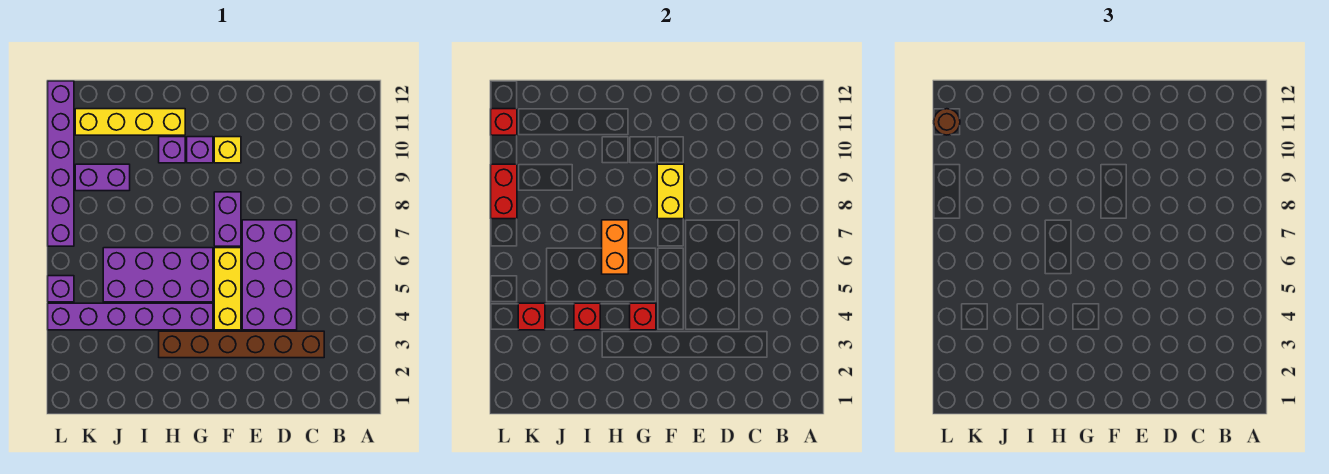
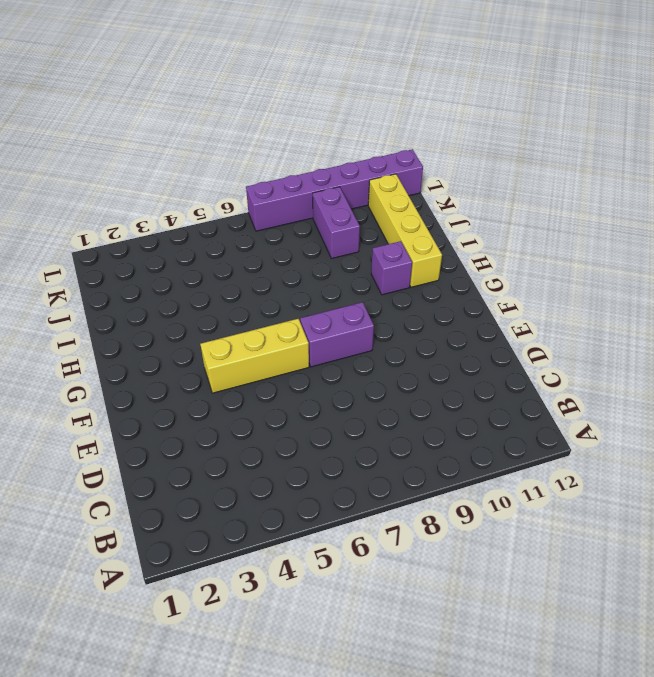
none -> brown 1x6 brick [159,331,324,358]
none -> purple 2x4 brick [242,220,297,330]
none -> yellow 1x1 brick [214,137,241,163]

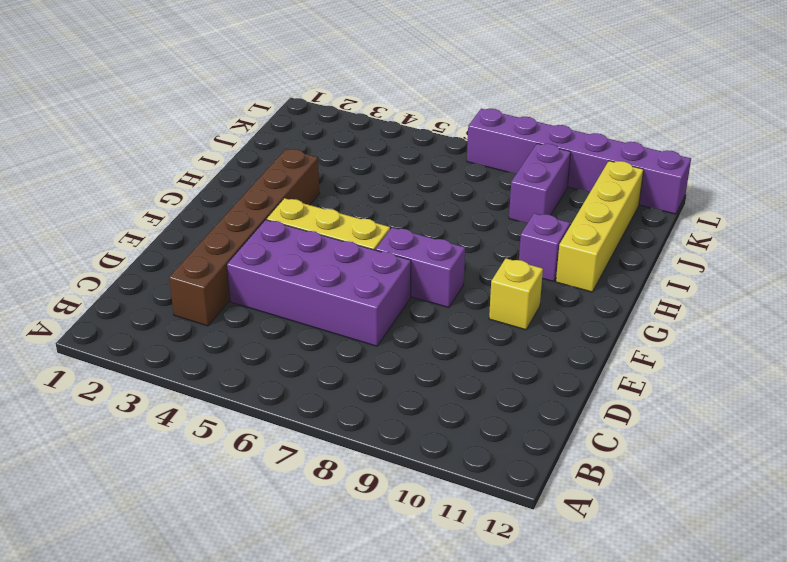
none -> purple 1x6 brick [48,303,213,330]
none -> purple 2x4 brick [103,248,213,302]
none -> purple 1x1 brick [187,137,213,163]

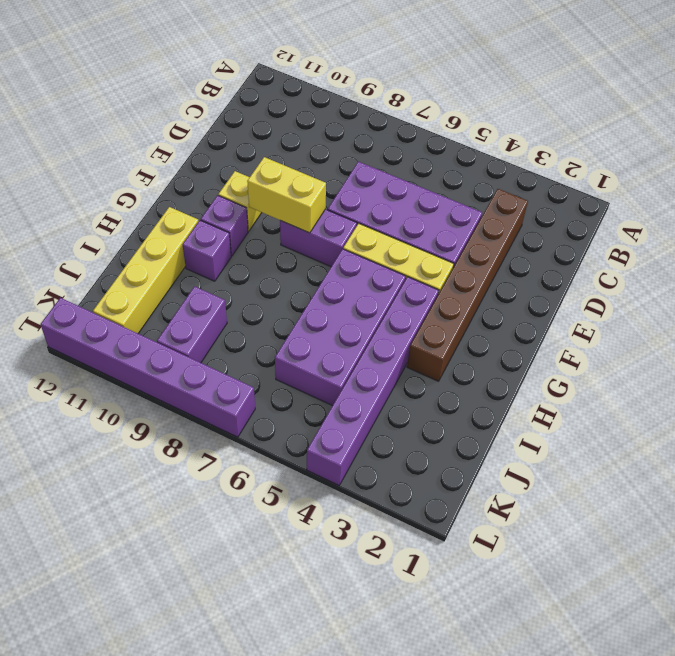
none -> purple 1x1 brick [48,276,74,302]
none -> red 1x1 brick [630,303,656,330]
none -> orange 1x2 brick [602,220,628,274]

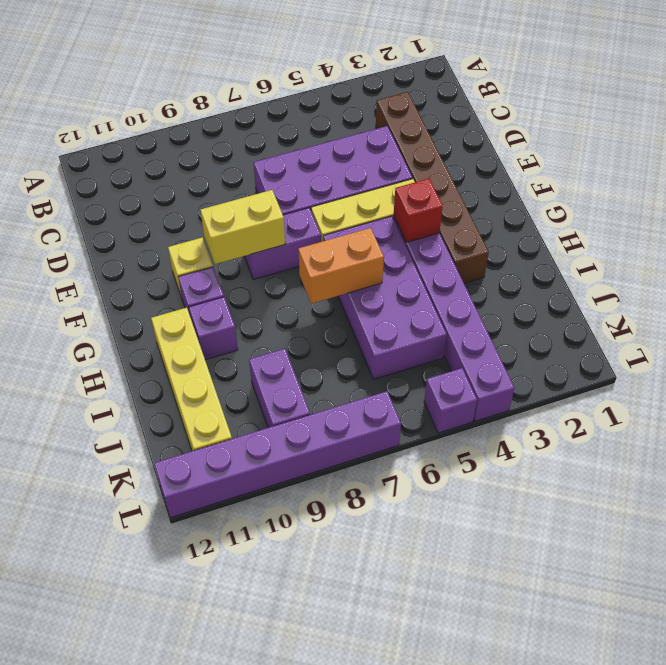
none -> red 1x1 brick [574,303,600,330]
none -> red 1x1 brick [518,303,545,330]
none -> red 1x2 brick [491,164,517,219]

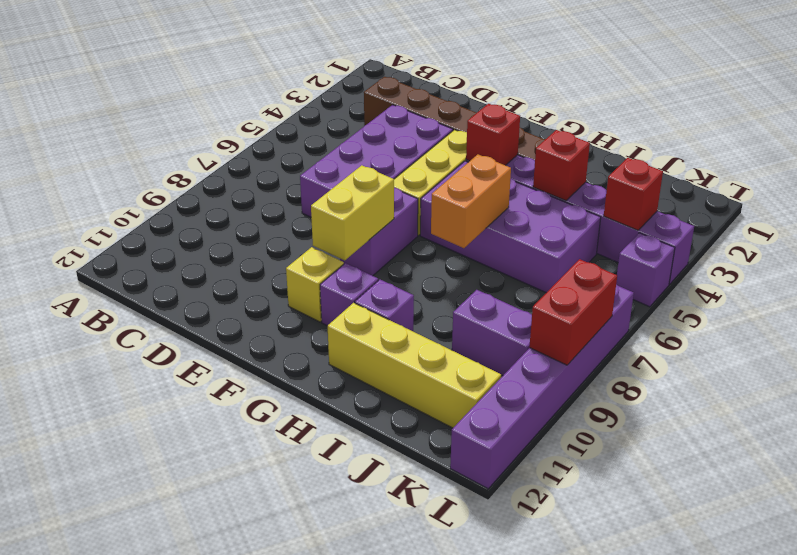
none -> red 1x1 brick [491,109,517,135]
none -> brown 1x1 round brick [934,109,960,135]

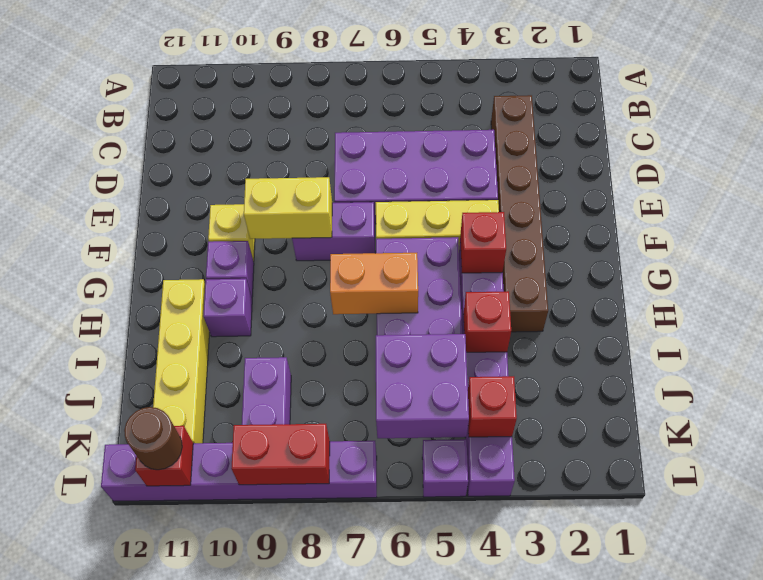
purple 2x2 brick [376,334,469,438] -> none

